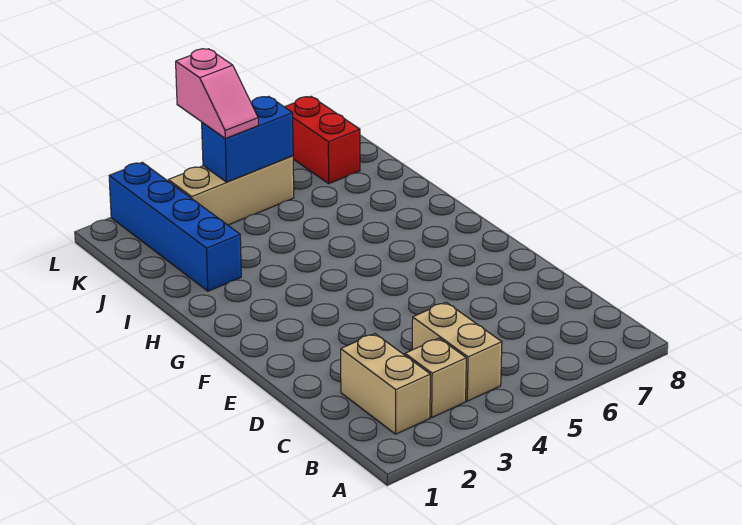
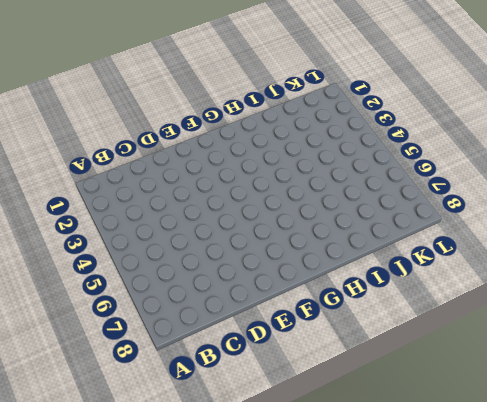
none -> tan 1x2 brick [341,334,430,434]
none -> tan 1x1 brick [405,338,466,417]

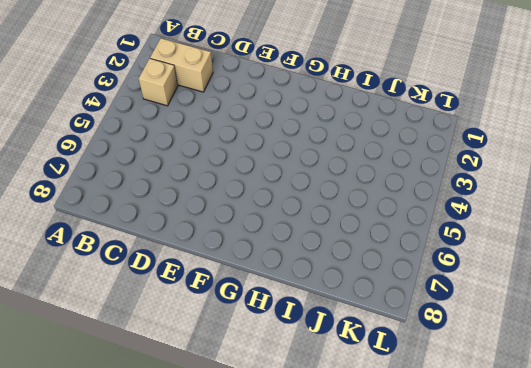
none -> tan 1x2 brick [412,302,502,401]
none -> blue 1x4 brick [109,163,241,291]

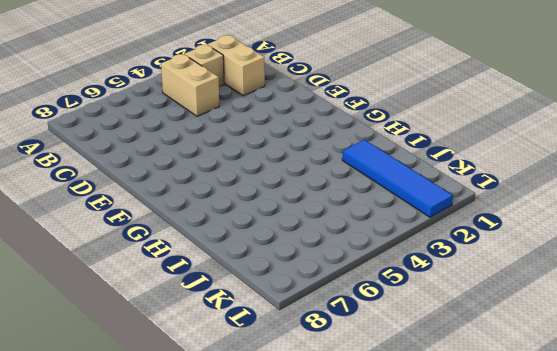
blue 1x4 tile [342,140,453,217] -> blue 1x4 brick [109,163,241,291]
none -> tan 1x3 brick [168,156,294,225]
none -> red 1x2 brick [285,97,360,184]

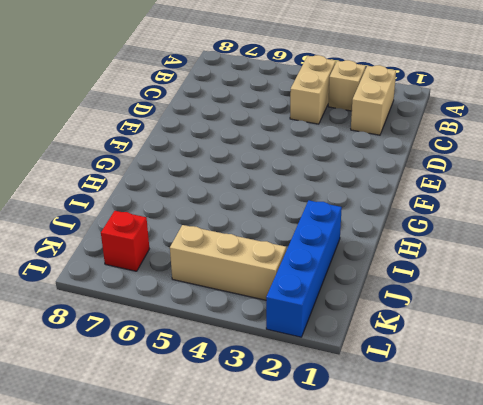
red 1x1 brick [101,211,149,271] -> red 1x2 brick [285,97,360,184]
none -> blue 1x2 brick [202,96,293,182]
none -> pink 1x2 slope [176,49,258,138]

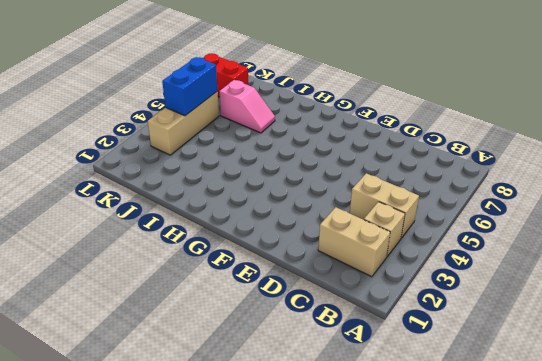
pink 1x2 slope [219,80,275,133] -> pink 1x2 slope moved to [176,49,258,138]
none -> blue 1x4 brick [109,163,241,291]

